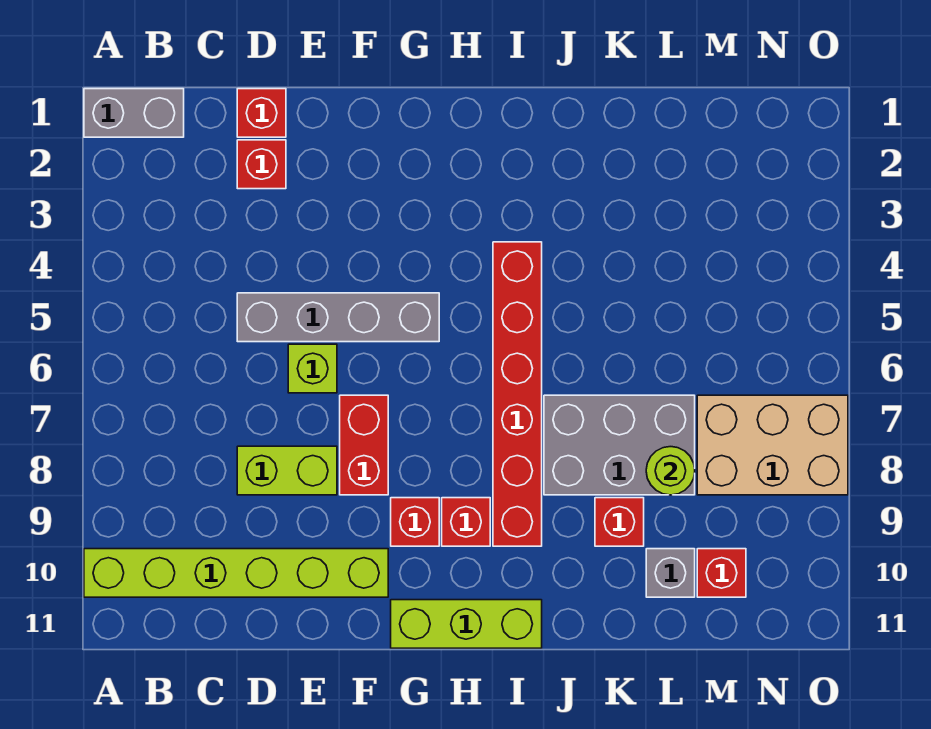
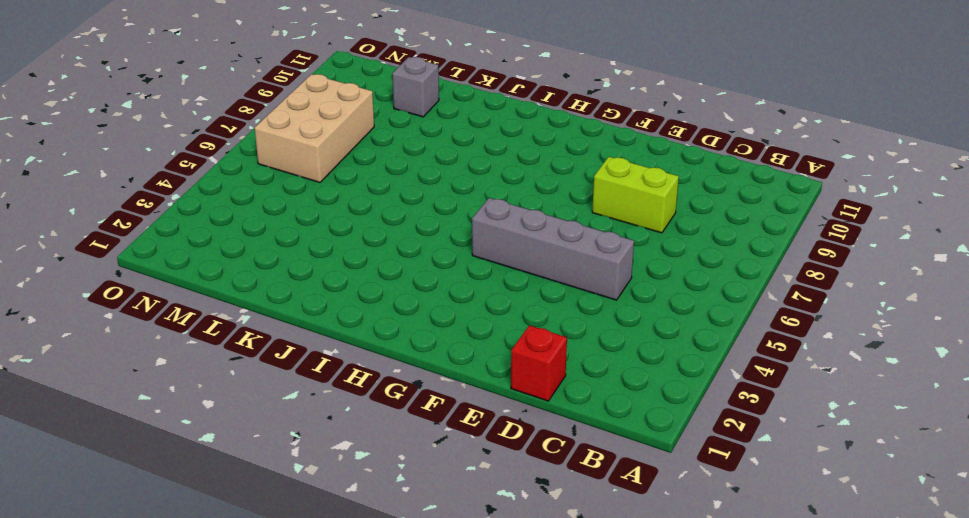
tan 2x3 brick [255,74,374,182] -> tan 2x3 brick turned to [697,395,848,495]
none -> grey 1x2 brick [84,89,184,137]
none -> lime 1x6 brick [84,549,388,597]
none -> red 1x1 brick [237,140,286,189]

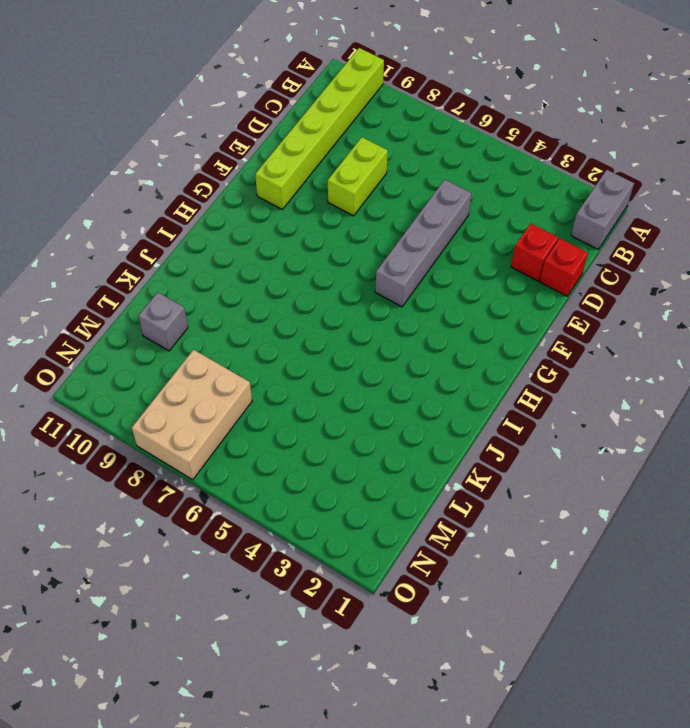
none -> lime 1x1 brick [288,344,337,393]
none -> red 1x2 brick [340,395,388,495]
none -> red 1x1 brick [391,498,439,546]

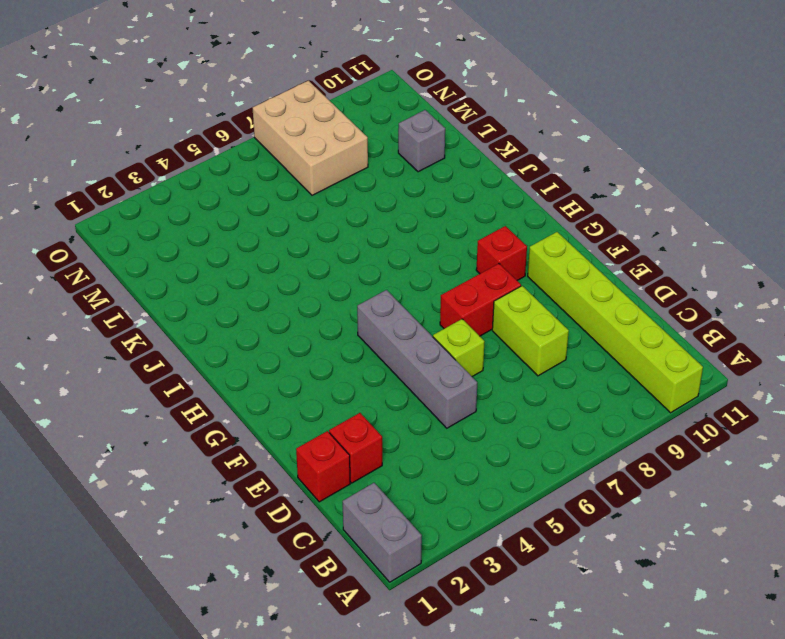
none -> lime 1x3 brick [391,600,542,648]
none -> red 1x1 brick [442,498,490,546]
none -> red 1x6 brick [493,242,542,546]

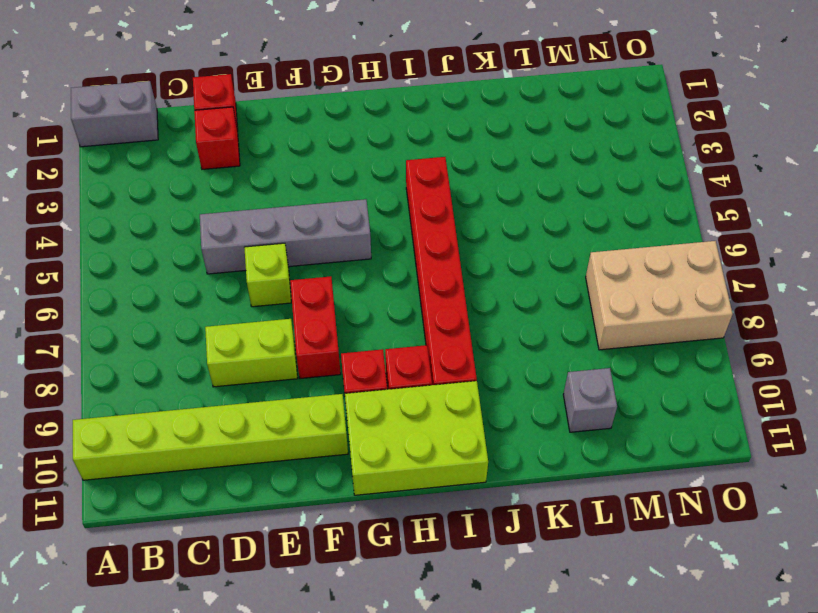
lime 2x3 brick [345,381,488,495] -> lime 1x3 brick [391,600,542,648]
none -> grey 2x3 brick [544,395,695,495]
none -> red 1x1 brick [595,498,644,546]
none -> red 1x1 brick [697,549,746,597]

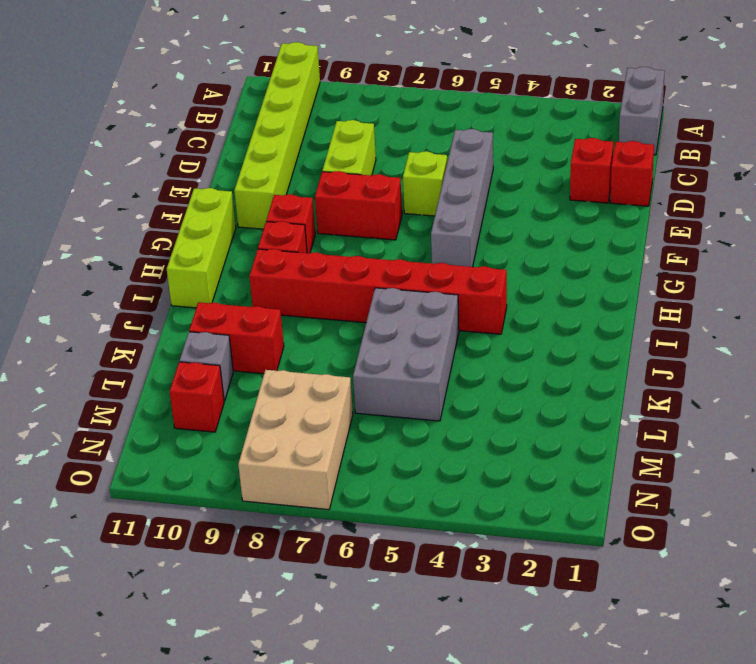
grey 2x3 brick [353,288,459,421] -> grey 2x3 brick moved to [544,395,695,495]
red 1x2 brick [189,302,284,374] -> red 1x1 brick [595,498,644,546]
none -> lime 1x1 round brick [646,447,695,495]

